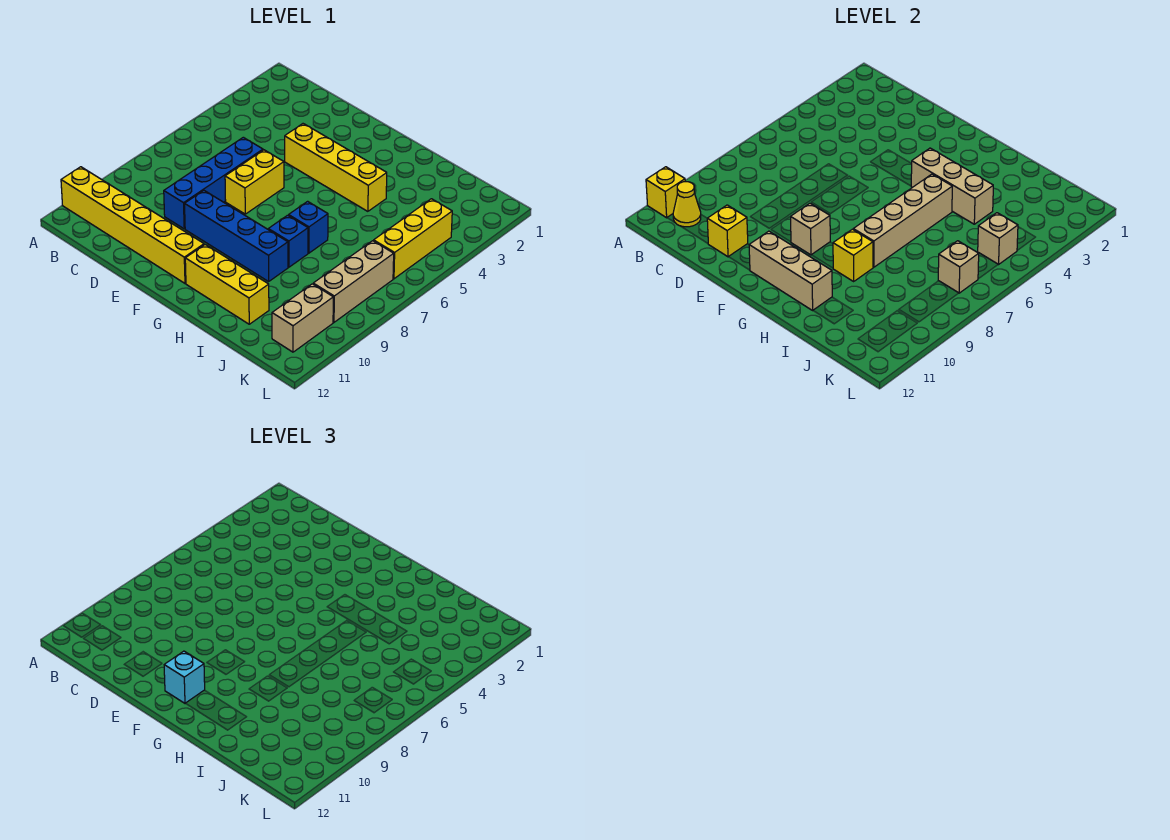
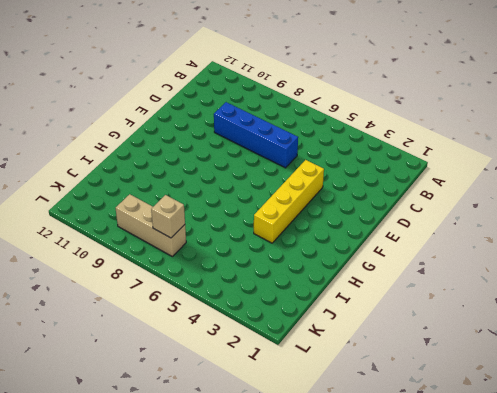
none -> yellow 1x6 brick [61,167,204,283]
none -> yellow 1x2 brick [225,150,284,214]
none -> blue 1x4 brick [185,191,288,281]

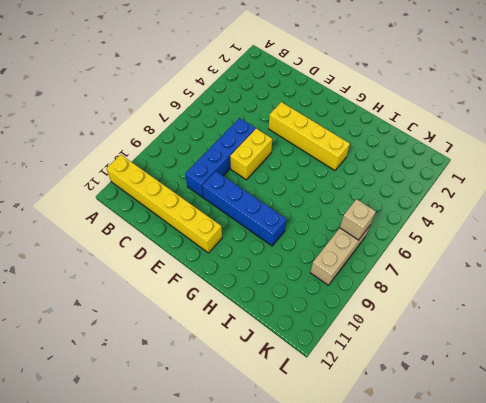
none -> yellow 1x3 brick [185,245,269,324]
none -> blue 1x1 brick [289,201,328,253]
none -> blue 1x1 brick [268,215,308,267]

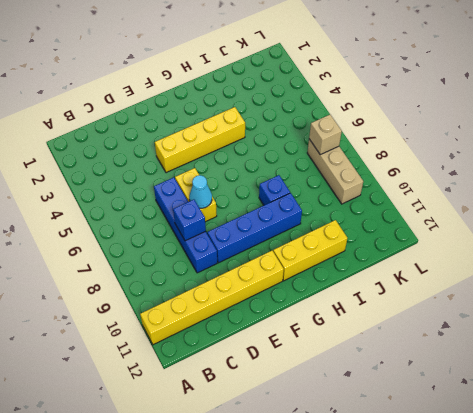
blue 1x1 brick [173,200,206,241] -> blue 1x1 brick moved to [289,201,328,253]
cyan 1x1 cone [189,175,212,208] -> none
none -> yellow 1x3 brick [374,199,452,279]
none -> tan 1x2 brick [272,284,333,352]
none -> yellow 1x1 brick [646,167,685,218]

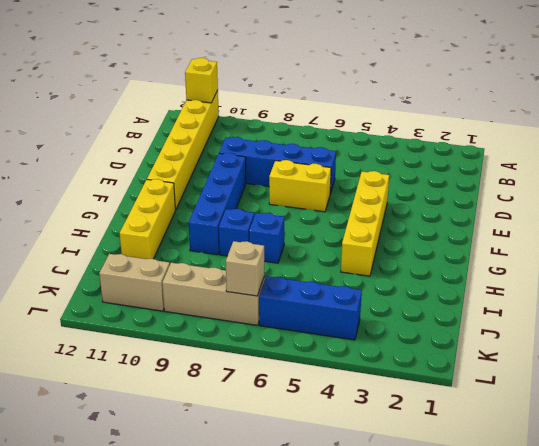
blue 1x3 brick [259,276,362,340] -> yellow 1x3 brick [374,199,452,279]
none -> yellow 1x1 cone [673,182,701,227]
none -> yellow 1x1 brick [707,205,748,257]
none -> tan 1x1 brick [791,203,830,255]

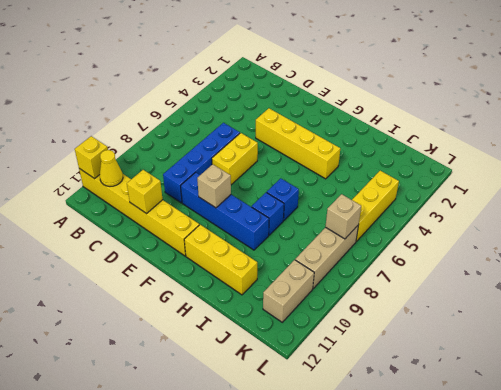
none -> tan 1x3 brick [749,231,832,310]
none -> tan 1x3 brick [911,148,993,224]
none -> tan 1x4 brick [853,174,952,267]

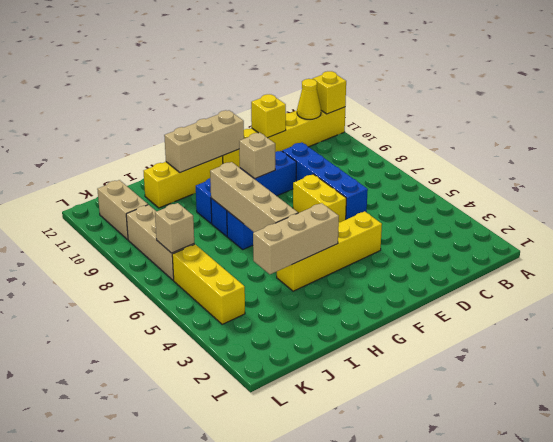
none -> yellow 1x1 brick [833,229,873,281]
none -> tan 1x1 brick [978,213,1018,265]
none -> cyan 1x1 brick [164,651,205,703]

